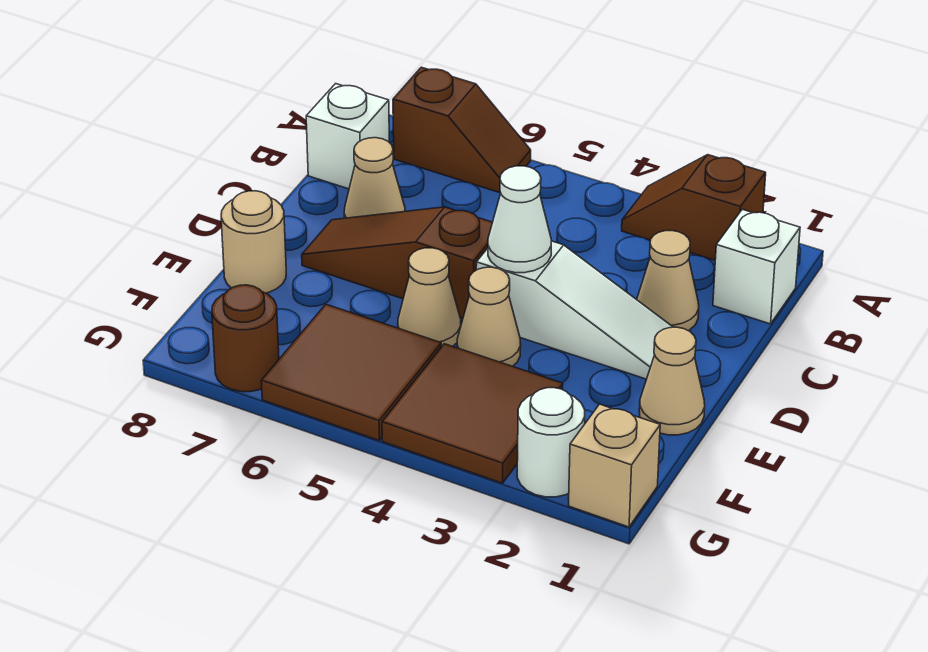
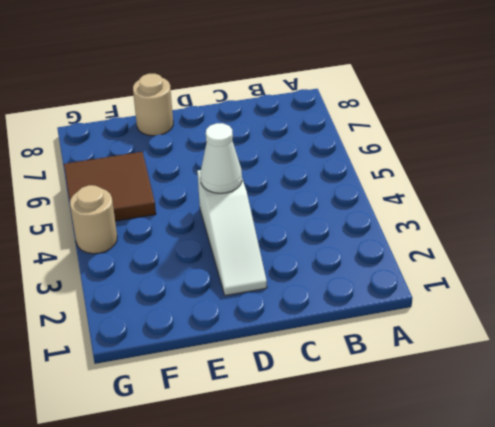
tan 1x1 round brick [70,185,117,254] -> brown 2x2 tile [382,344,563,483]
none -> brown 1x2 slope [622,155,766,260]
none -> brown 1x2 slope [393,67,531,193]
none -> white 1x1 brick [713,209,800,324]

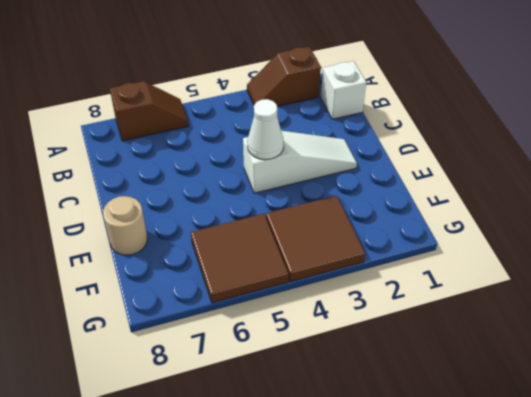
none -> white 1x1 brick [306,84,389,189]
none -> tan 1x1 cone [637,231,699,331]
none -> tan 1x1 cone [344,138,405,218]

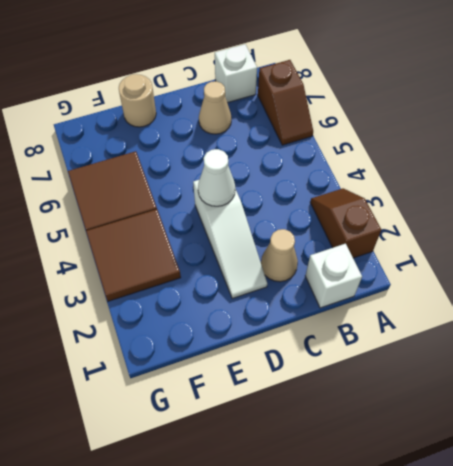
none -> brown 1x3 slope [302,207,493,319]
none -> tan 1x1 cone [639,327,705,435]
none -> tan 1x1 cone [457,267,521,366]

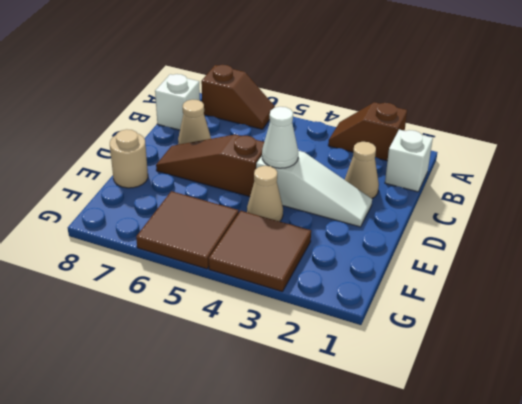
none -> tan 1x1 cone [639,327,705,435]
none -> tan 1x1 cone [398,248,461,347]
none -> tan 1x1 brick [569,404,660,527]

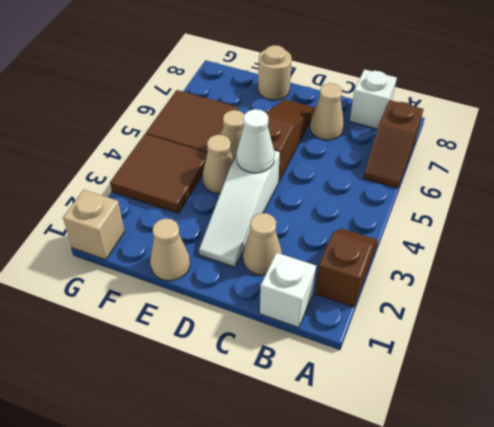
none -> white 1x1 round brick [517,388,585,497]
none -> brown 1x1 round brick [212,285,279,392]

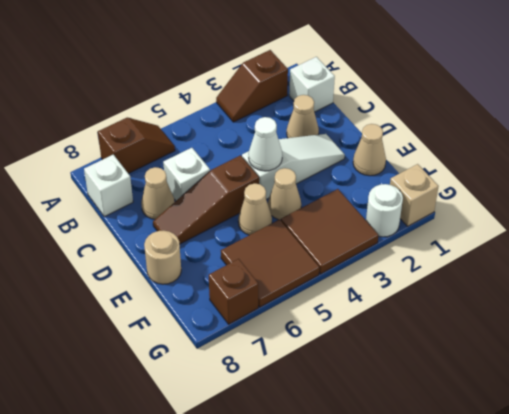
white 1x1 brick [163,148,210,201] -> none
brown 1x1 brick [209,259,258,324] -> brown 1x1 round brick [212,285,279,392]

